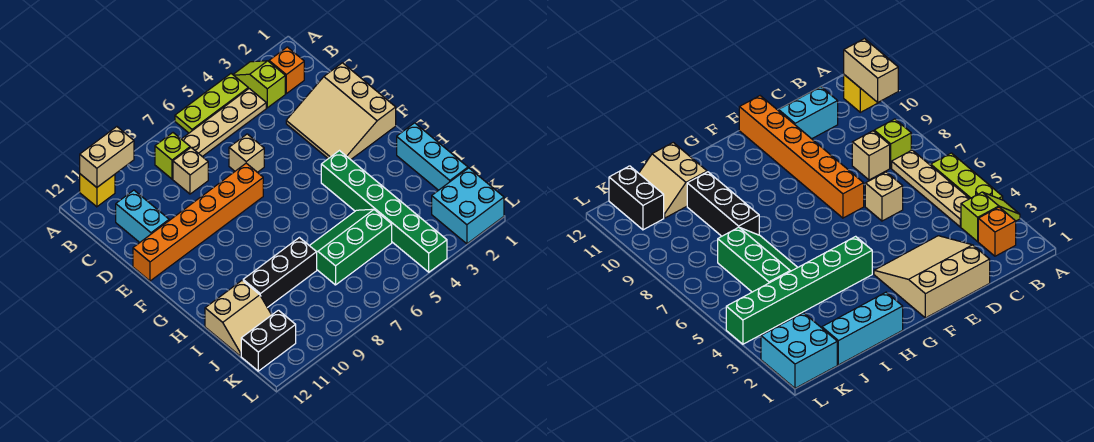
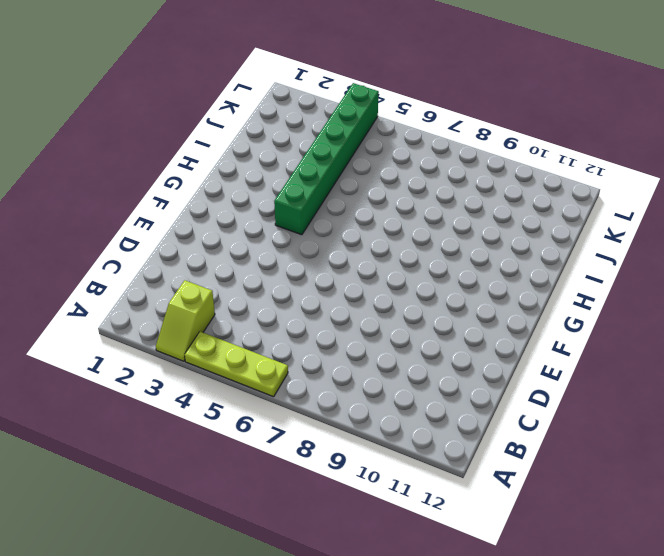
none -> yellow 1x1 brick [80,174,115,207]
none -> orange 1x1 brick [269,47,304,94]
none -> tan 1x4 plate [182,89,266,157]

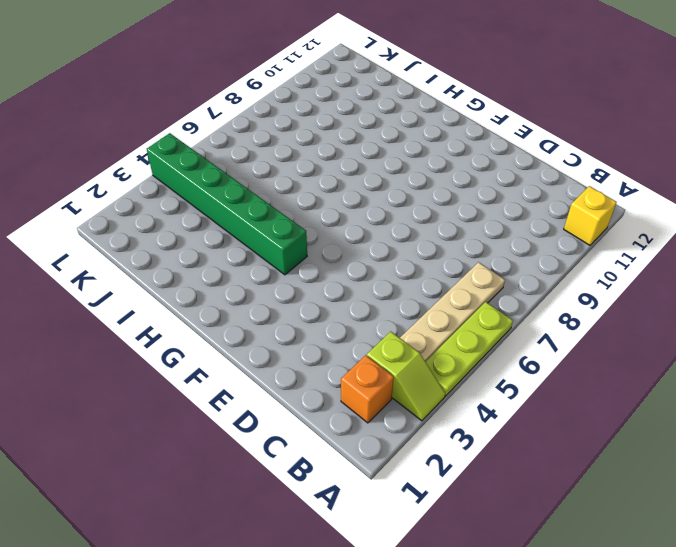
none -> lime 1x1 brick [155,133,190,179]
none -> tan 1x1 brick [173,147,208,194]
none -> cyan 1x2 brick [116,190,169,242]

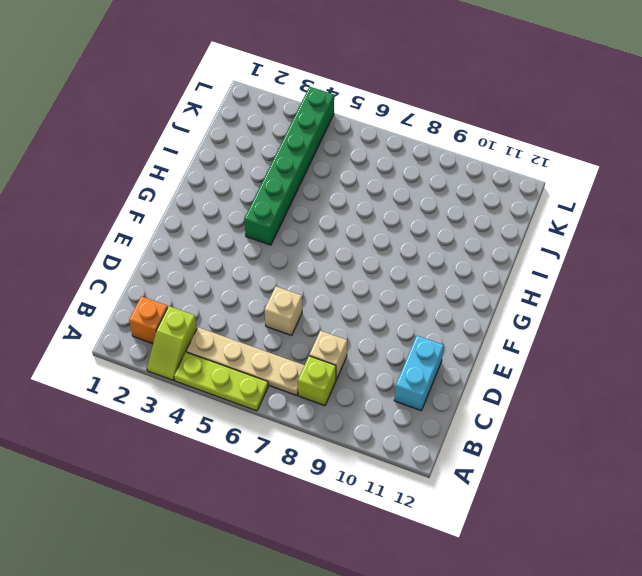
none -> yellow 1x1 brick [80,174,115,207]
none -> tan 3x3 slope [286,63,396,160]
none -> orange 1x6 brick [133,163,263,281]

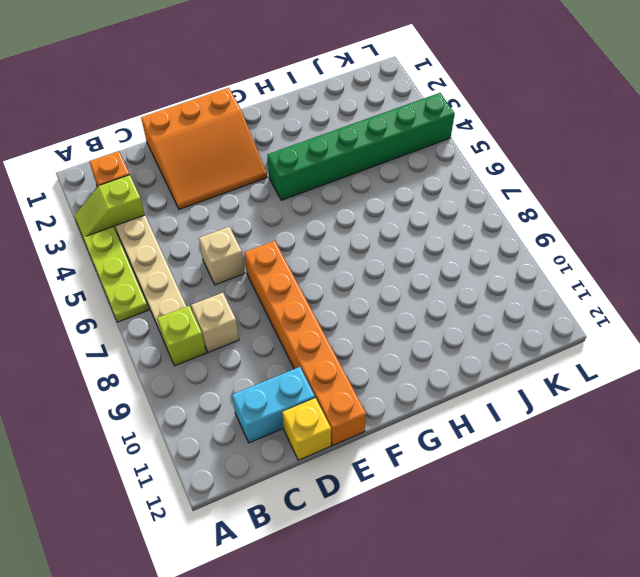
orange 3x3 slope [141,88,267,209] -> tan 3x3 slope [286,63,396,160]
yellow 1x1 brick [282,398,331,460] -> yellow 1x1 brick moved to [80,174,115,207]
none -> cyan 1x3 brick [397,123,468,190]
none -> green 2x3 slope [310,209,392,285]
none -> black 1x3 brick [243,238,317,308]

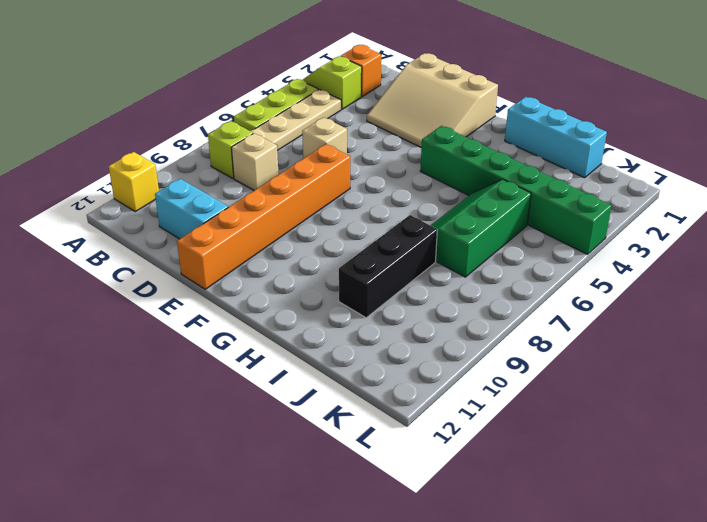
none -> tan 2x2 slope [205,280,271,356]
none -> cyan 2x2 brick [432,168,504,244]
none -> black 1x2 brick [241,310,296,371]

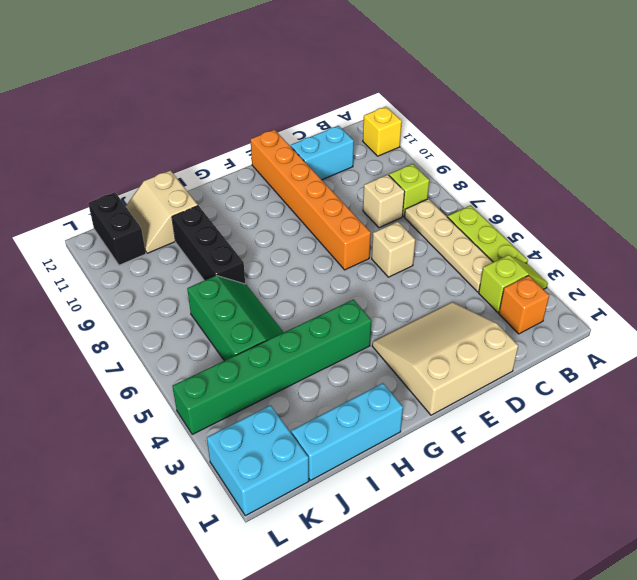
none -> tan 1x2 brick [80,127,134,187]

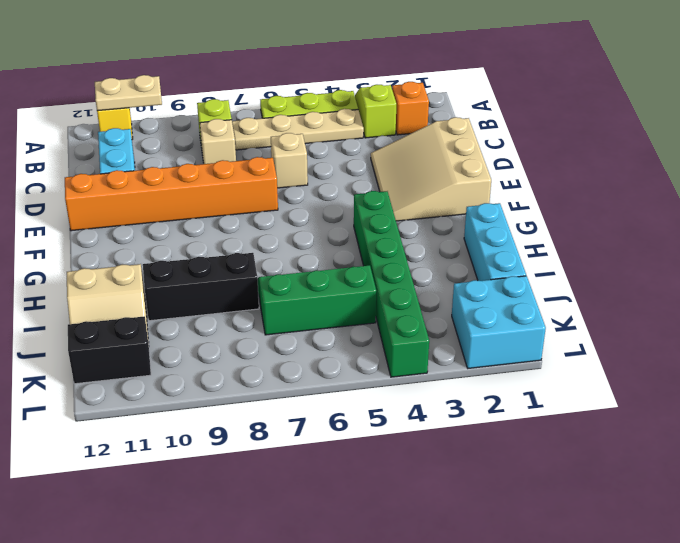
tan 1x2 plate [95,75,162,111] -> tan 1x2 brick [80,127,134,187]

